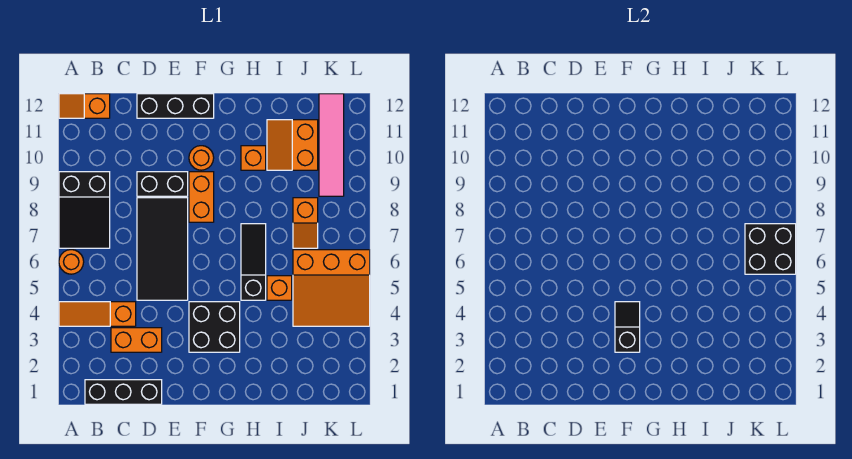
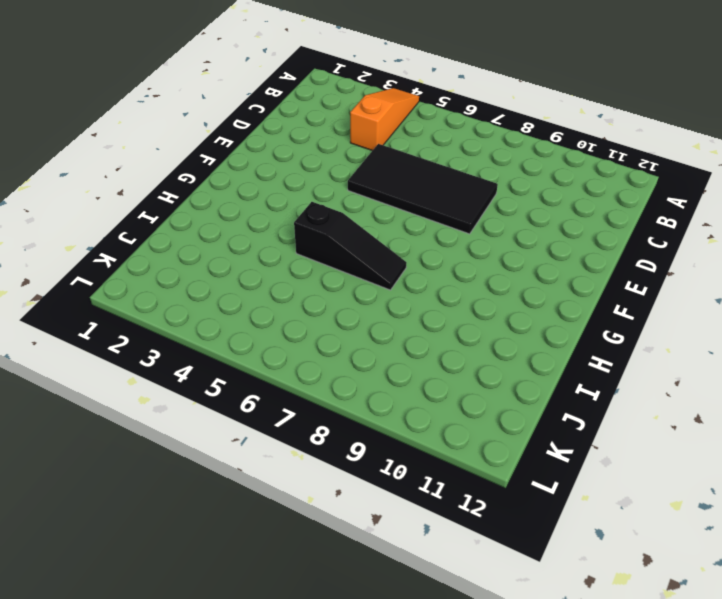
none -> orange 1x1 round brick [59,250,84,274]
none -> black 2x3 slope [59,172,110,248]
none -> orange 1x2 slope [59,94,110,118]

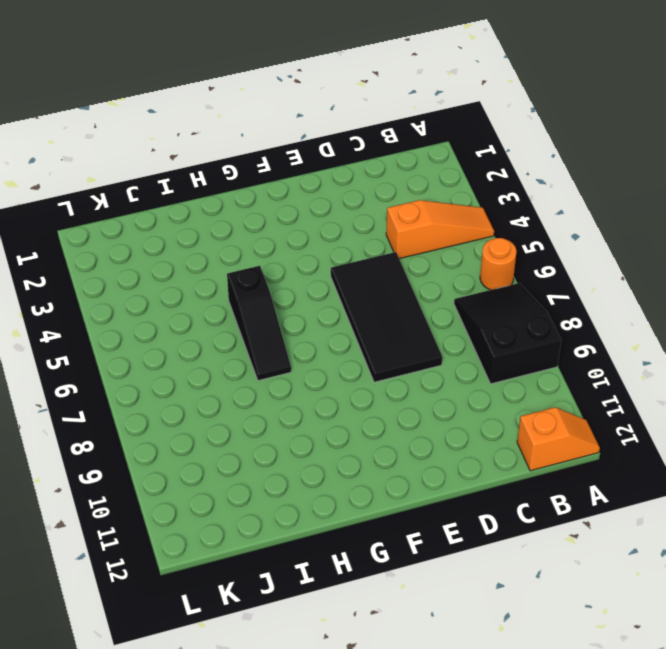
none -> black 1x3 brick [85,380,162,404]
none -> orange 1x2 brick [111,328,162,352]
none -> black 1x2 brick [137,172,188,196]

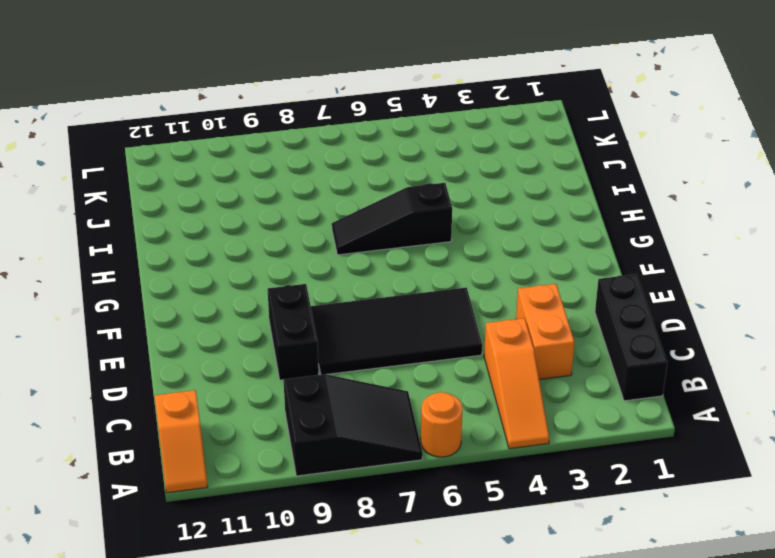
none -> black 1x3 brick [137,94,214,118]
none -> black 2x2 brick [189,302,240,352]
none -> orange 1x2 brick [189,172,214,222]

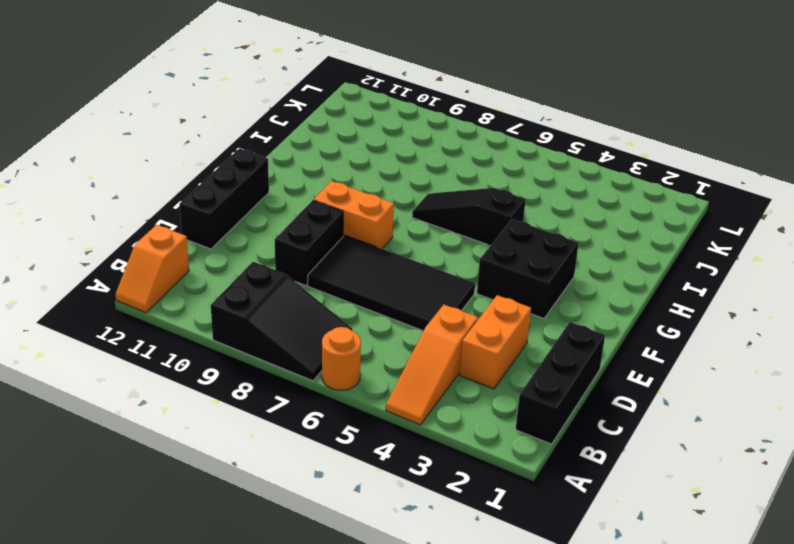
none -> orange 1x1 round brick [189,146,214,170]
none -> orange 1x1 brick [241,146,266,170]
none -> orange 1x1 brick [267,276,292,300]

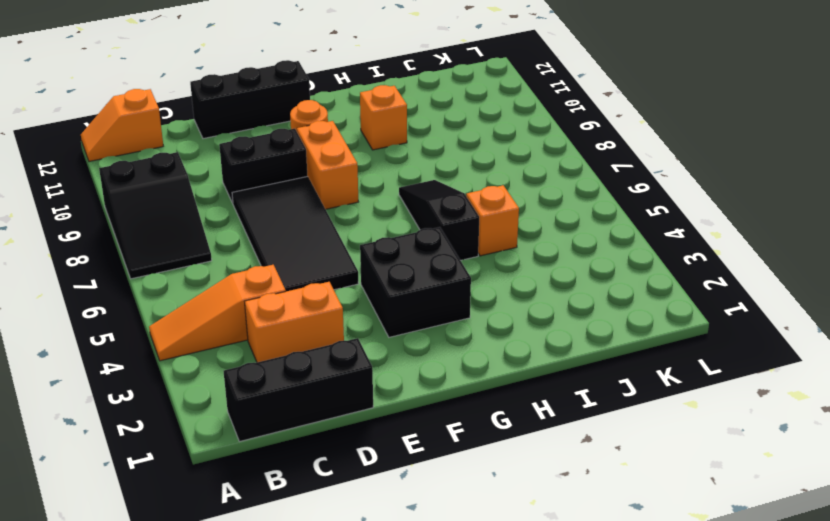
none -> orange 1x1 round brick [59,250,84,274]
none -> orange 2x2 slope [267,120,318,170]
none -> orange 3x3 slope [293,250,370,326]

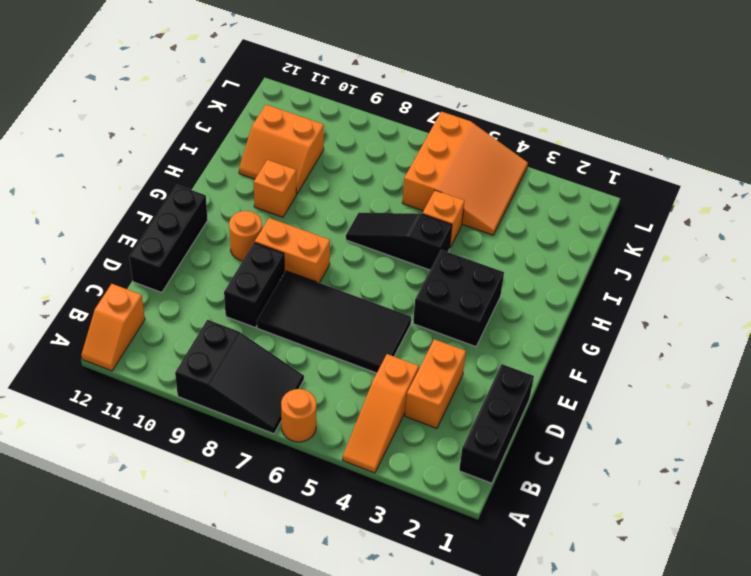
none -> orange 1x2 slope [293,198,318,248]
none -> pink 1x4 tile [319,94,344,196]
none -> black 1x2 slope [615,302,640,352]

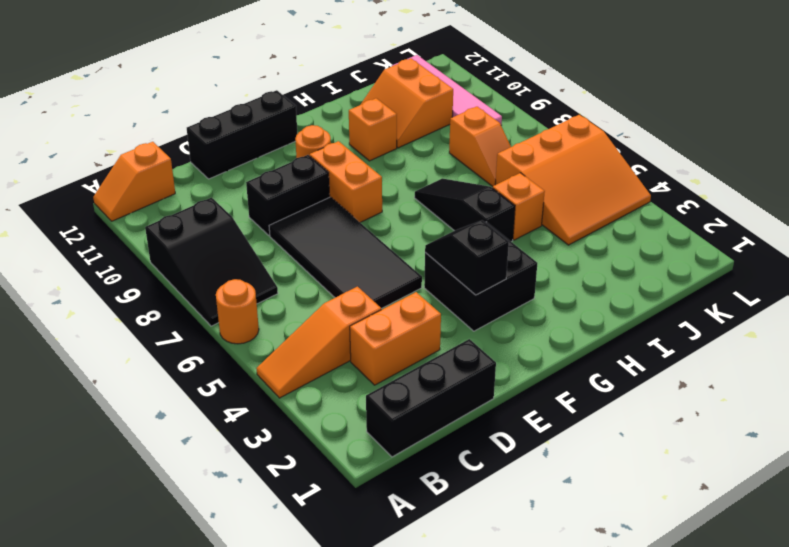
none -> black 2x2 brick [745,224,796,274]

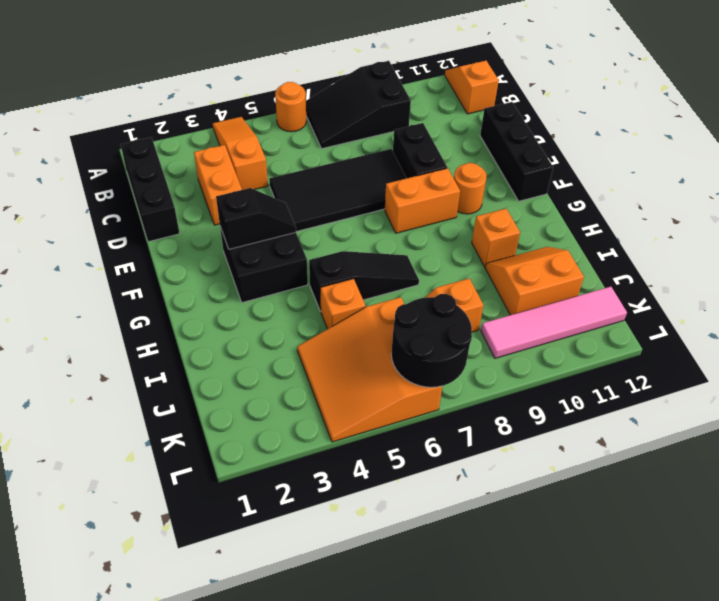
black 2x2 round brick [391,294,472,387] -> black 2x2 brick [745,224,796,274]

